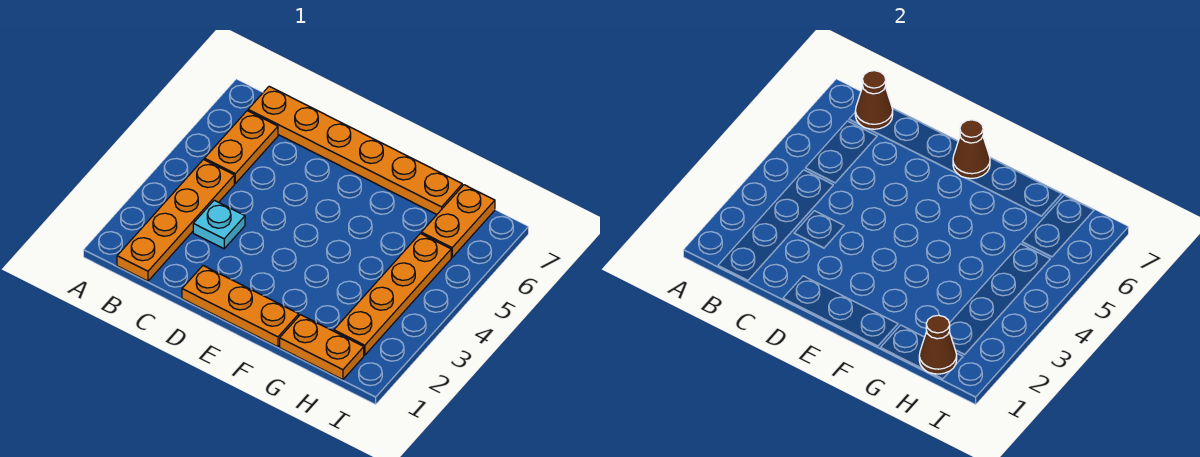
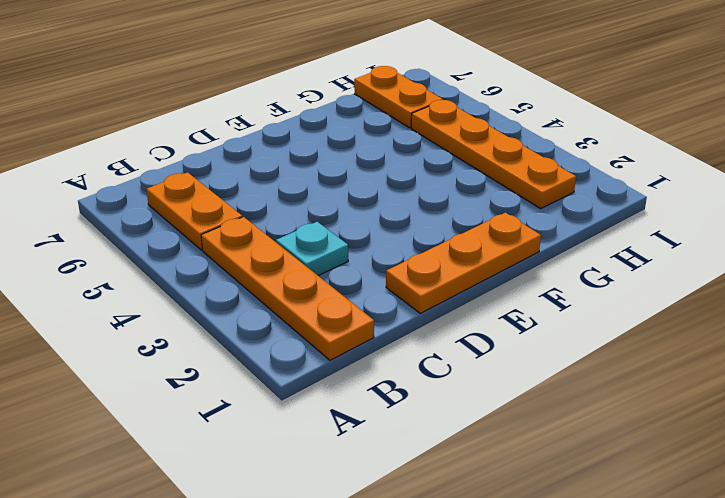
none -> orange 1x6 plate [248,86,462,214]
none -> orange 1x2 plate [280,315,364,380]

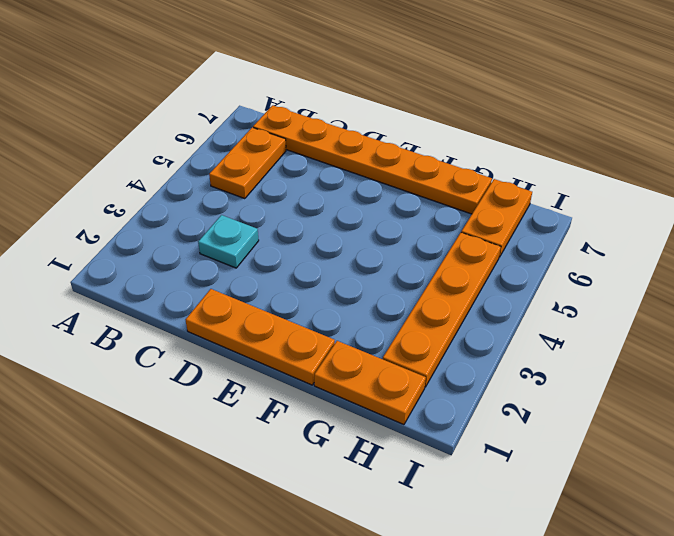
none -> orange 1x4 plate [117,160,234,281]
none -> brown 1x1 cone [855,71,893,129]

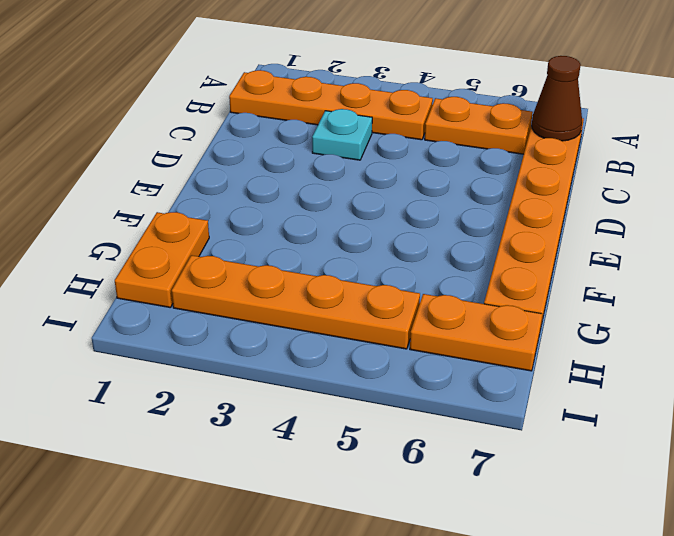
none -> orange 1x3 plate [182,266,299,347]
none -> brown 1x1 cone [953,120,990,178]

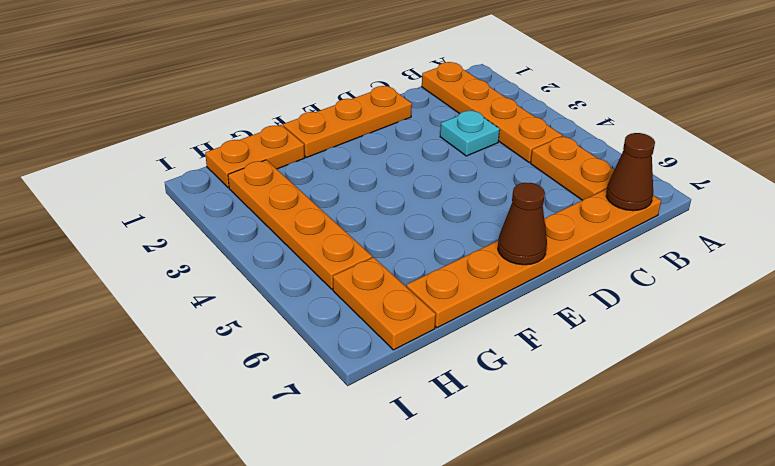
none -> brown 1x1 cone [919,315,957,374]

